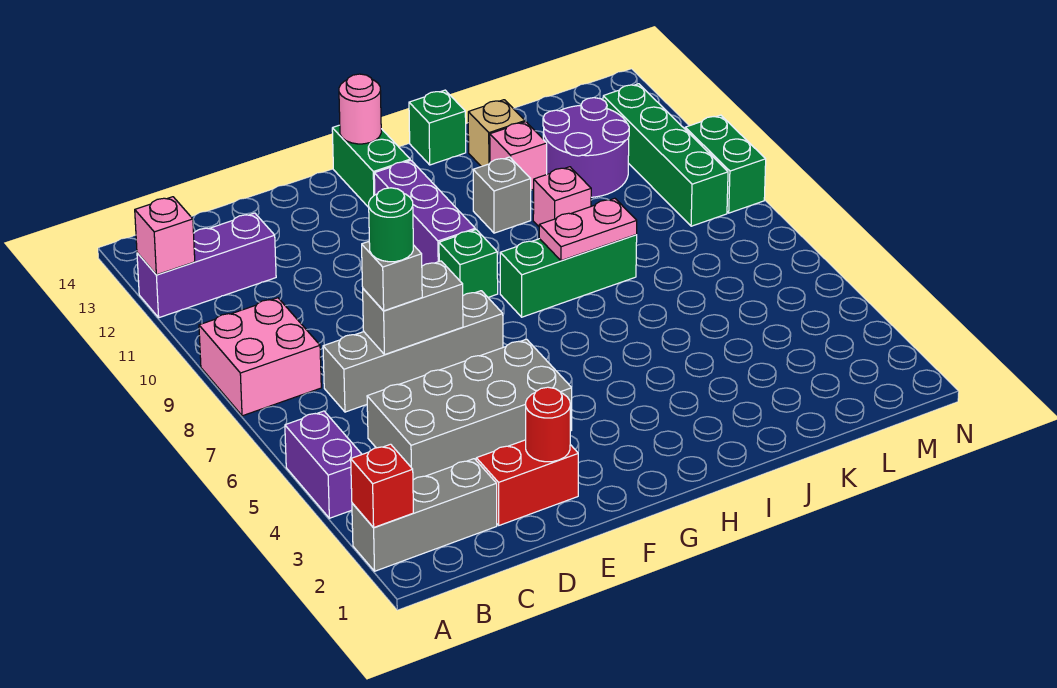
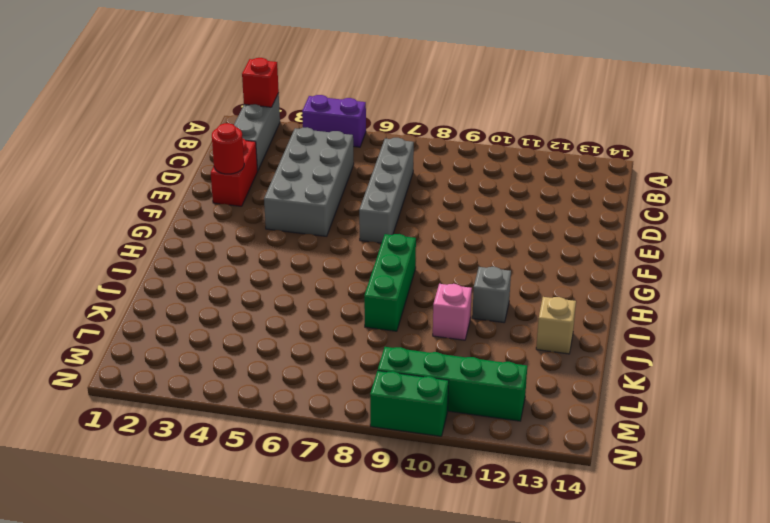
none -> pink 2x2 brick [199,298,321,416]
none -> purple 1x3 brick [137,213,276,318]
none -> green 1x1 brick [439,230,498,297]

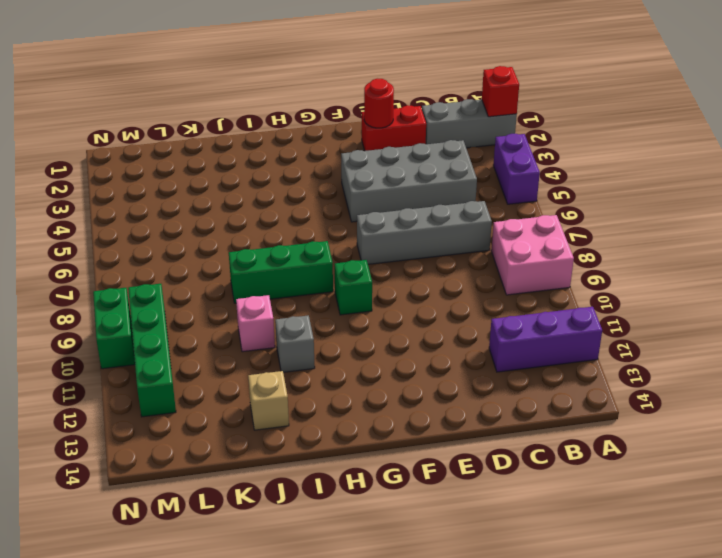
none -> purple 1x3 brick [374,160,475,266]
none -> green 1x2 brick [332,125,410,207]
none -> green 1x1 brick [409,90,466,165]

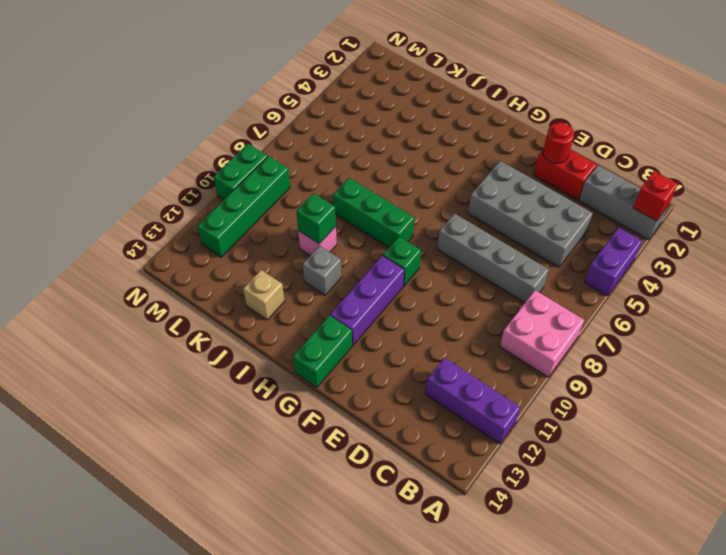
green 1x1 brick [296,193,336,244] -> green 1x1 brick moved to [409,90,466,165]
none -> pink 1x1 brick [490,122,547,190]
none -> purple 2x2 round brick [543,98,629,197]
none -> pink 1x1 brick [135,197,195,275]

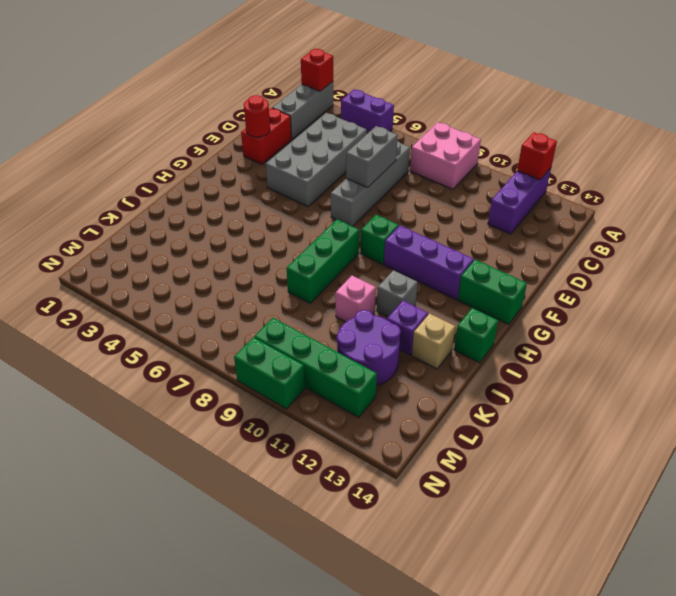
red 1x1 brick [517,132,557,180] -> pink 1x1 brick [135,197,195,275]
purple 1x1 brick [387,301,428,355] -> pink 1x1 brick [490,122,547,190]
none -> pink 1x1 round brick [339,74,381,144]
none -> pink 1x2 plate [539,198,637,261]
none -> grey 1x1 brick [362,242,422,311]

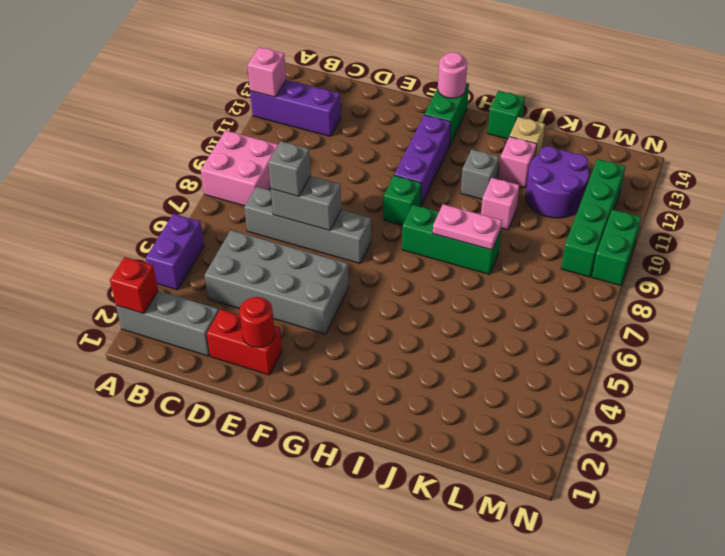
none -> green 1x1 round brick [369,188,413,262]

